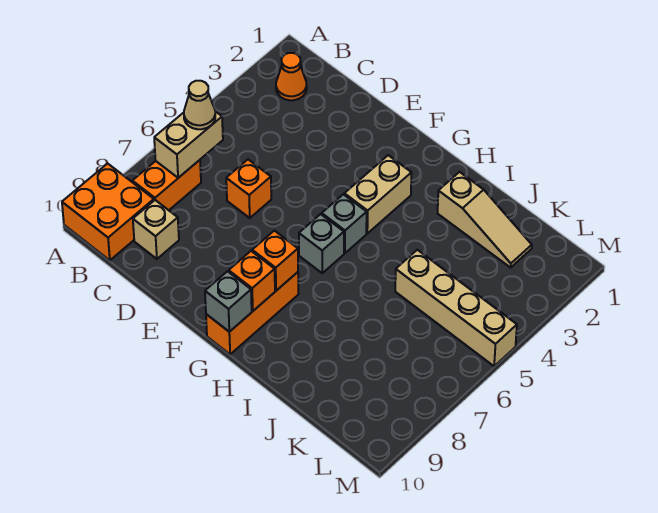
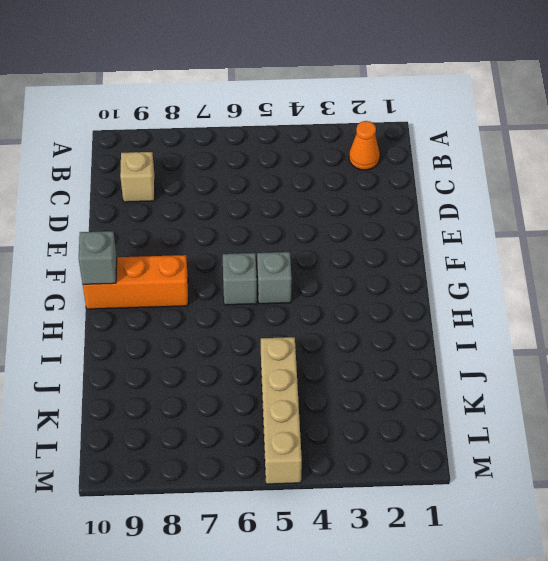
none -> orange 2x2 brick [62,164,154,260]
none -> orange 1x2 brick [132,160,201,210]
none -> orange 1x1 brick [226,160,271,218]

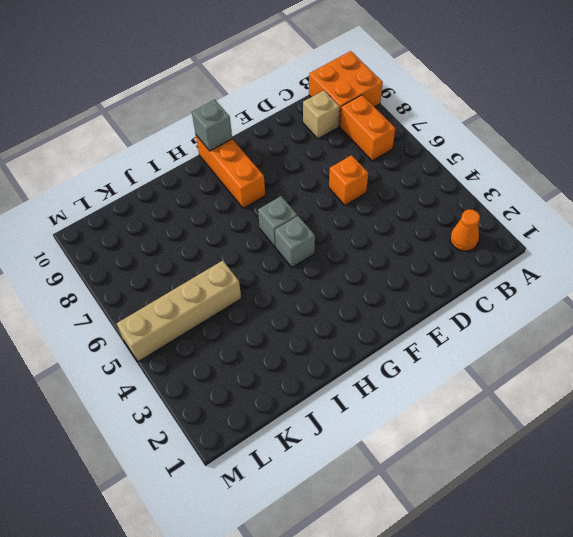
none -> tan 1x2 brick [344,155,411,233]
none -> tan 1x3 slope [438,172,532,268]
none -> tan 1x2 brick [154,111,223,178]

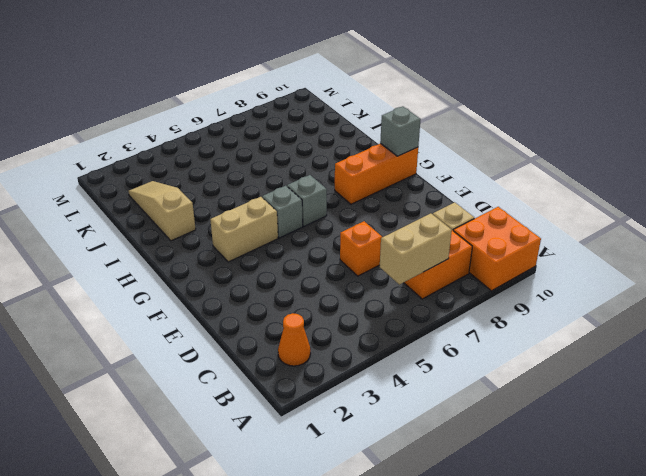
none -> tan 1x4 brick [395,250,517,366]
none -> orange 1x1 brick [252,231,298,291]
none -> orange 1x1 brick [229,251,275,311]

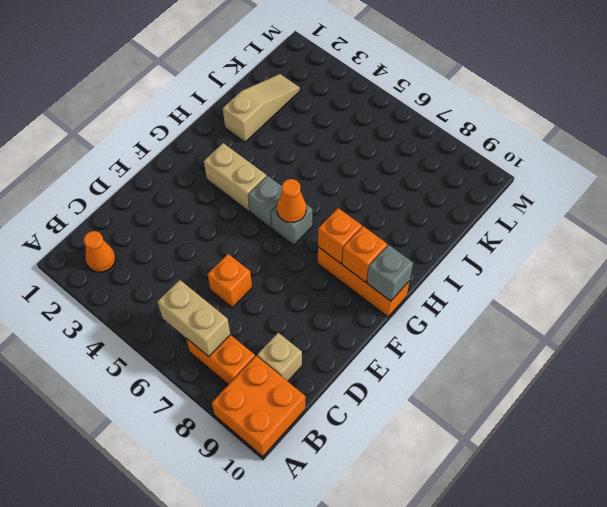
orange 1x1 cone [277,179,306,222] -> none
none -> tan 1x4 brick [395,250,517,366]
none -> tan 1x1 cone [184,81,215,129]

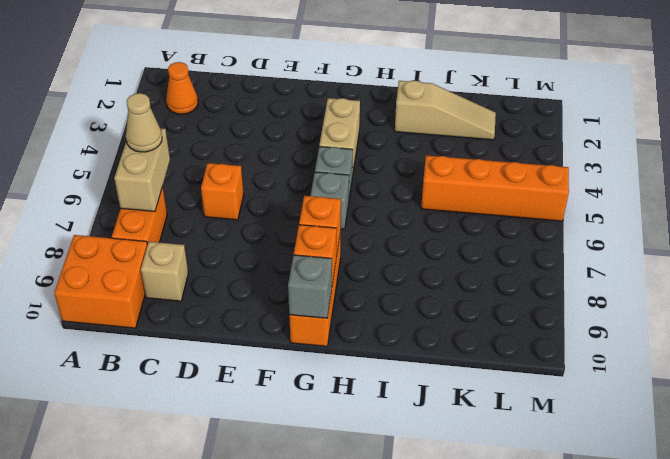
orange 1x4 brick [421,155,569,221] -> tan 1x4 brick [395,250,517,366]

